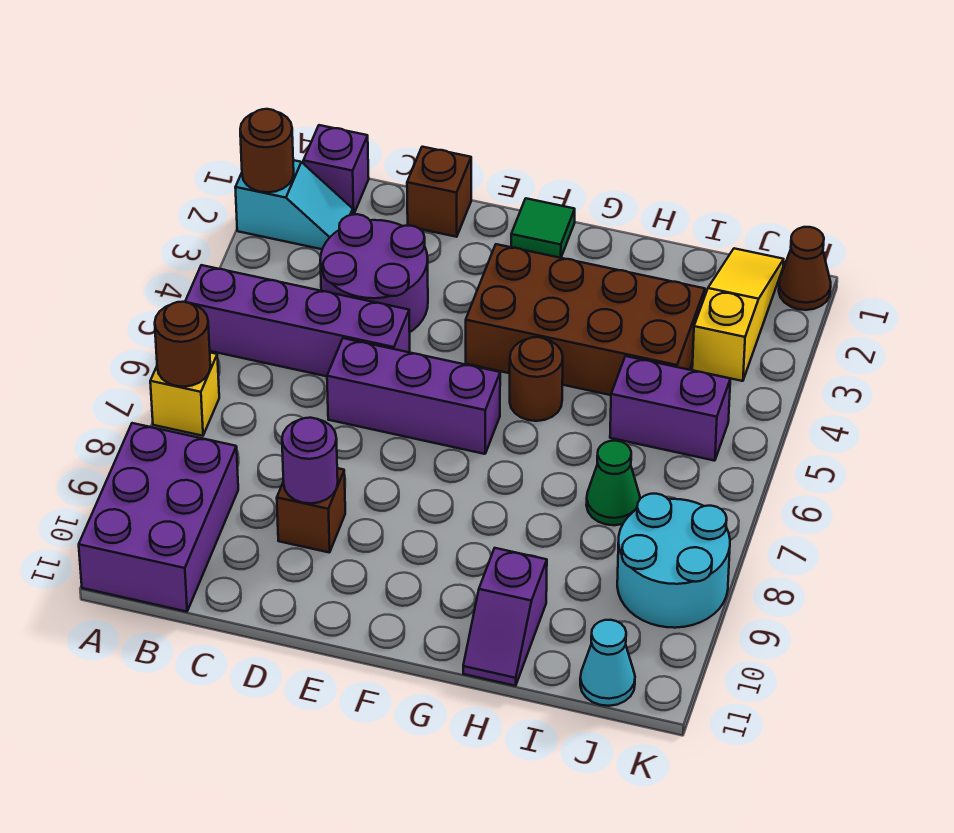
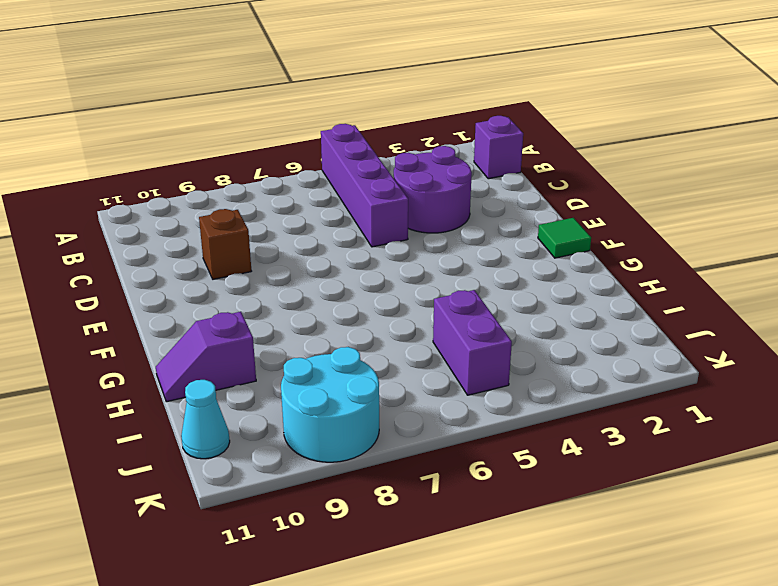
none -> cyan 1x2 slope [235,160,353,249]
none -> yellow 1x1 brick [150,353,219,436]
none -> purple 2x3 brick [79,423,238,612]

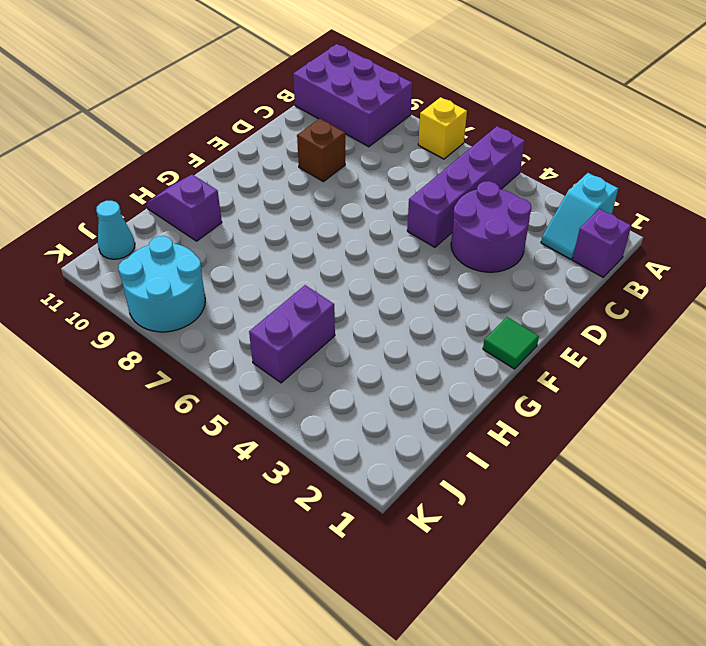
none -> brown 1x1 brick [407,147,471,237]
none -> purple 1x3 brick [327,338,500,454]
none -> brown 2x4 brick [466,244,705,395]

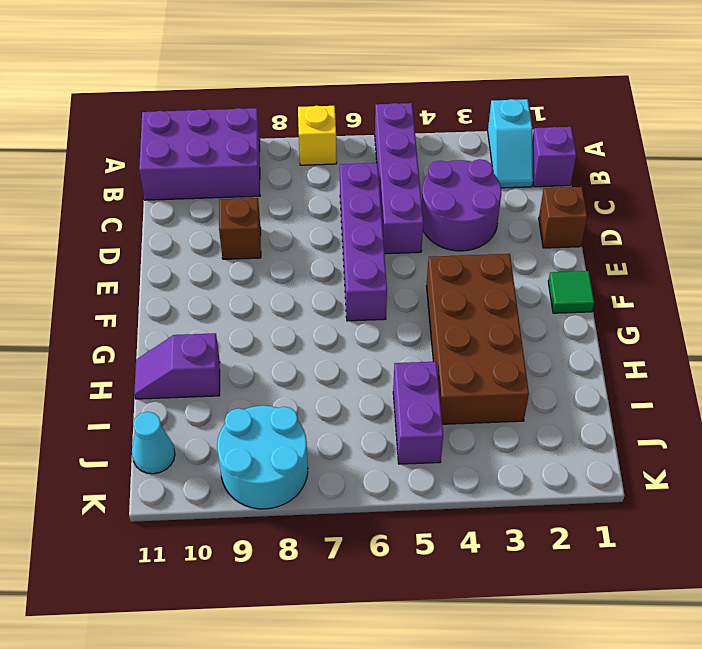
purple 1x4 brick [340,163,387,321] -> purple 1x3 brick [327,338,500,454]
none -> brown 1x1 round brick [510,337,563,421]
none -> green 1x1 cone [586,441,640,525]
none -> yellow 1x3 slope [692,248,784,381]

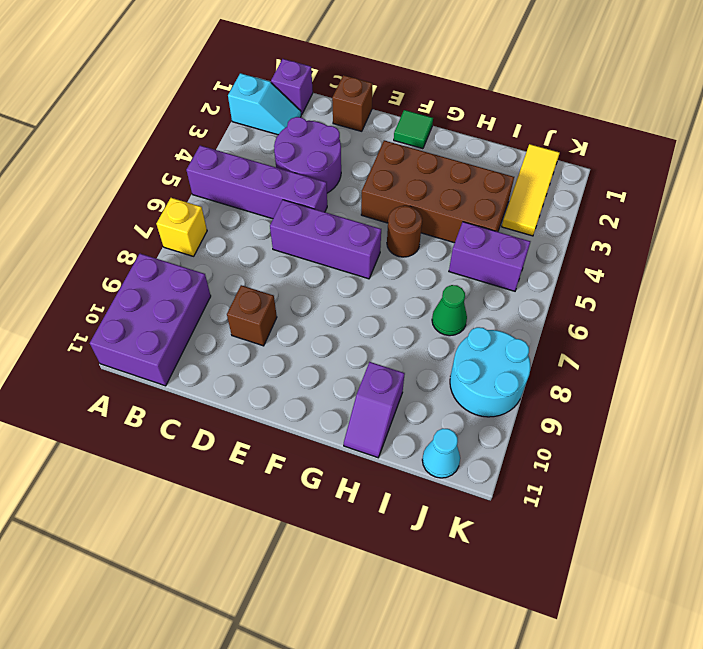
yellow 1x3 tile [502,144,560,236] -> yellow 1x3 slope [692,248,784,381]
none -> brown 1x1 cone [779,227,831,310]
none -> brown 1x1 round brick [240,109,294,192]
none -> brown 1x1 round brick [155,302,210,387]

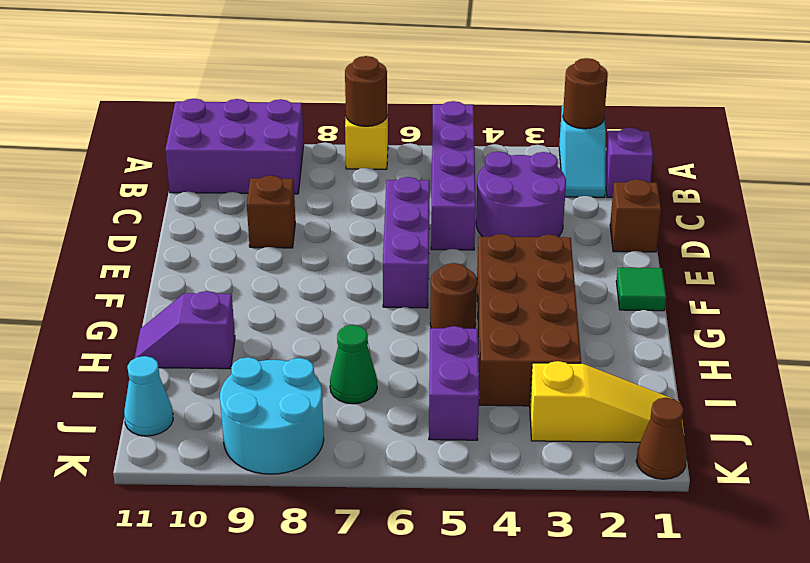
none -> purple 1x1 round brick [282,418,338,503]

